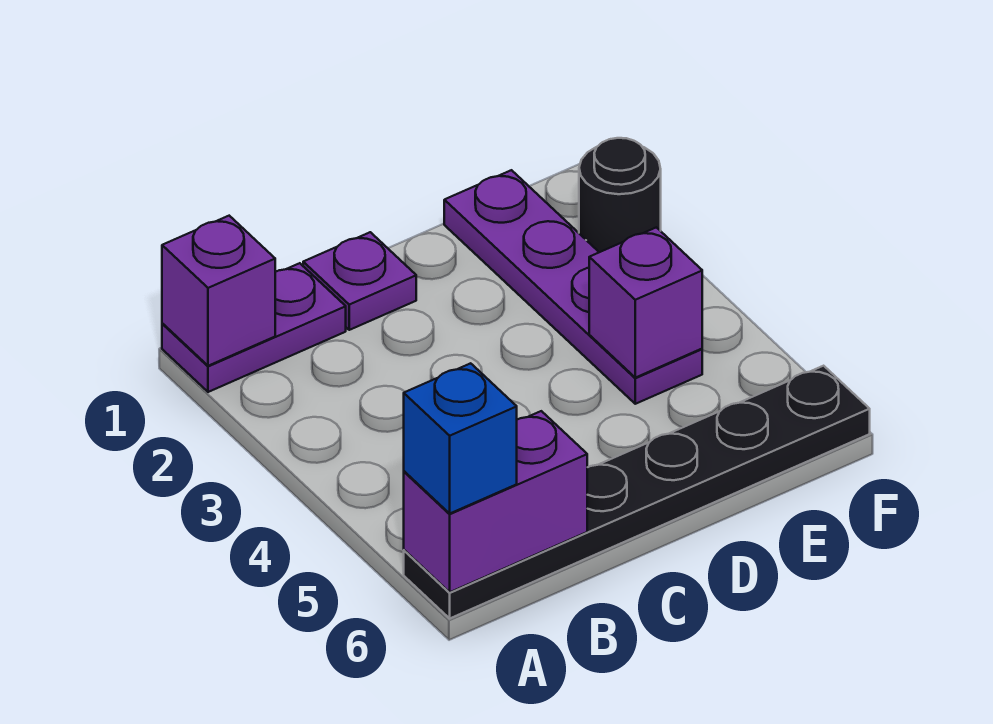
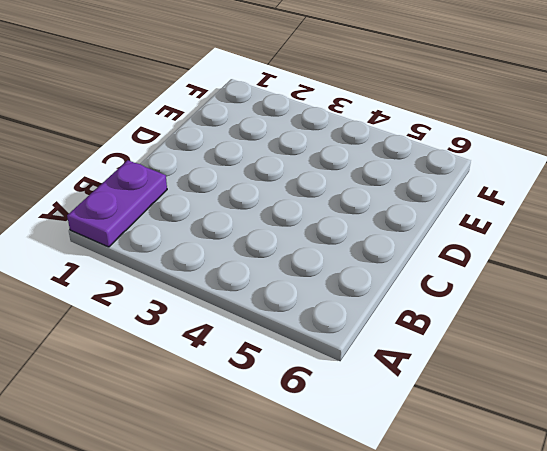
none -> black 1x6 plate [404,366,870,618]
none -> purple 1x1 plate [303,232,416,330]

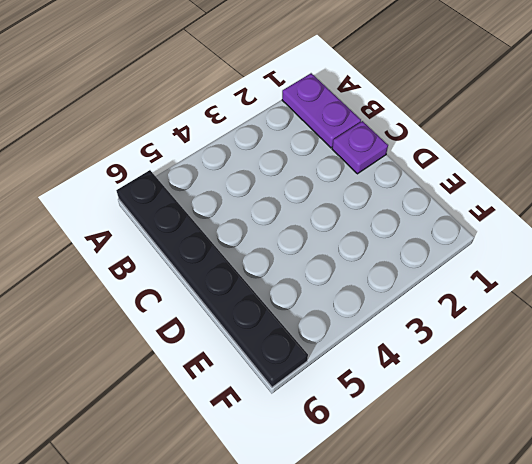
none -> purple 1x4 plate [444,170,702,404]
none -> black 1x1 round brick [579,138,661,252]

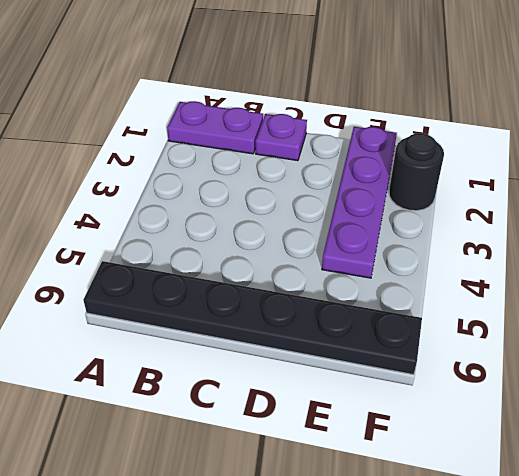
none -> purple 1x1 brick [162,216,275,366]
none -> purple 1x2 brick [404,411,587,592]

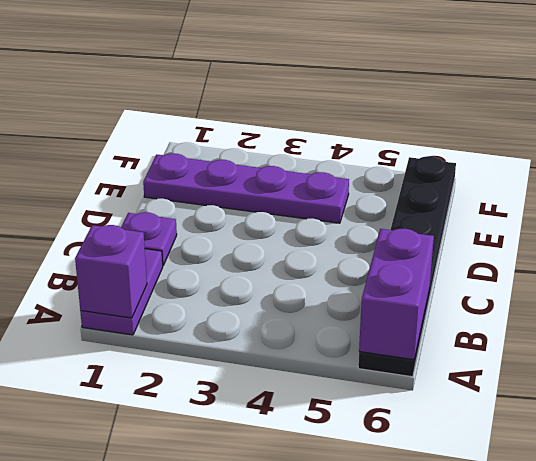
none -> black 1x1 round brick [579,138,661,252]
none -> purple 1x1 brick [589,227,702,378]

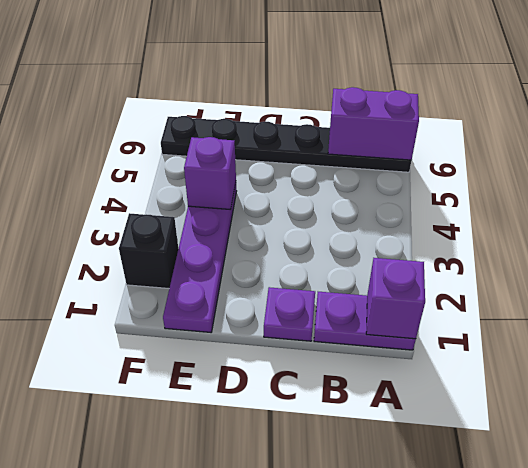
black 1x1 brick [119,213,178,289] -> black 1x1 round brick [579,138,661,252]
none -> blue 1x1 brick [404,363,517,513]

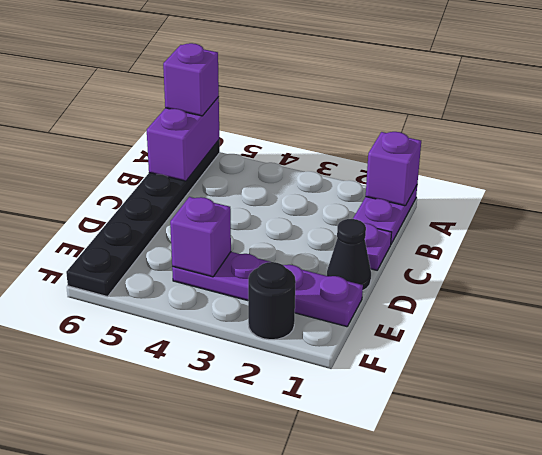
purple 1x1 brick [163,43,219,116] -> blue 1x1 brick [404,363,517,513]
black 1x1 cone [327,219,371,290] -> none

